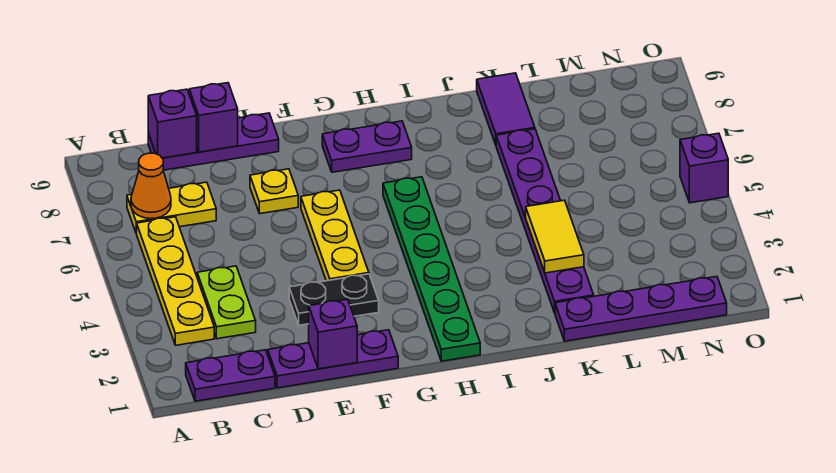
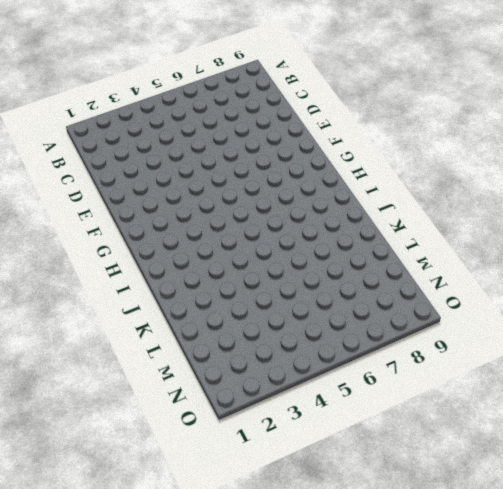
none -> purple 1x2 plate [186,350,275,401]
none -> yellow 1x4 plate [136,217,214,345]
none -> yellow 1x2 plate [127,182,216,233]

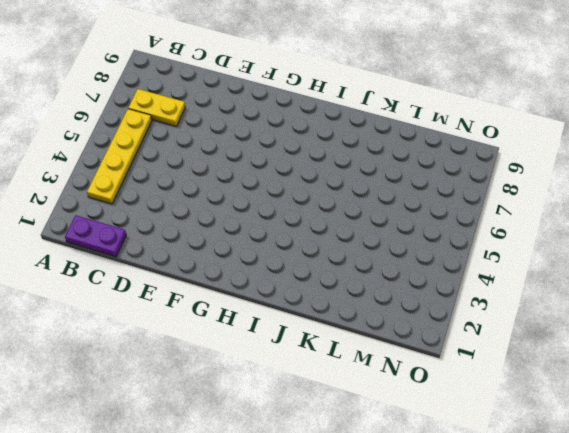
none -> lime 1x2 plate [197,266,256,339]
none -> purple 1x3 plate [148,113,279,170]
none -> purple 1x3 plate [268,330,398,388]

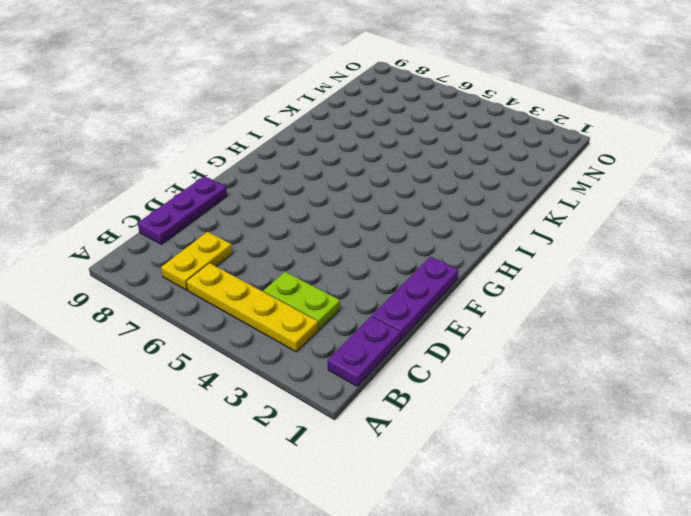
none -> black 1x2 plate [289,274,379,325]
none -> yellow 1x1 plate [250,169,298,214]
none -> yellow 1x3 plate [301,190,369,281]

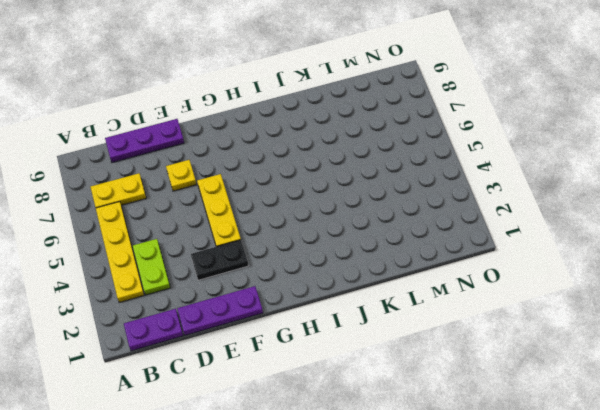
none -> purple 1x2 plate [322,121,412,172]
none -> green 1x6 plate [383,177,480,361]
none -> purple 1x4 plate [555,277,727,341]

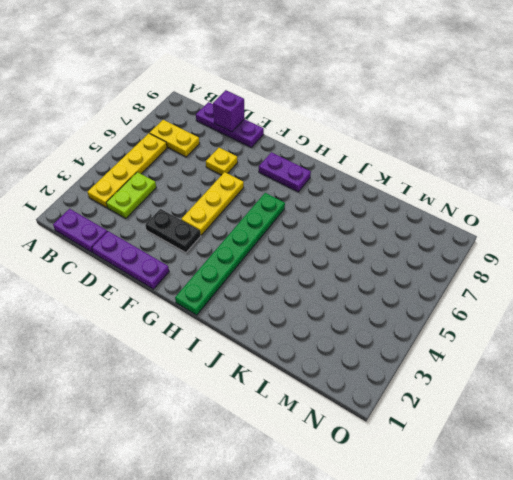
none -> purple 1x4 plate [555,277,727,341]
none -> purple 1x6 plate [496,129,594,313]
none -> purple 1x2 tile [477,73,535,145]

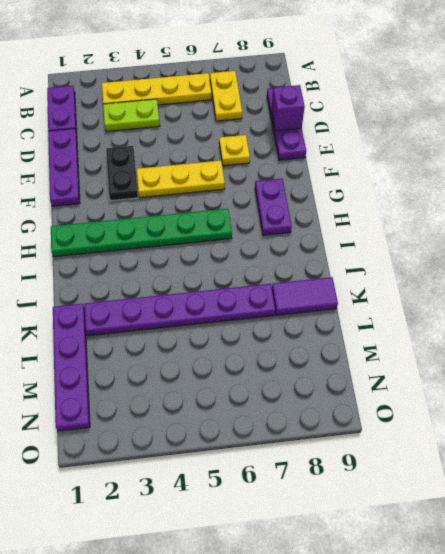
none -> purple 1x1 brick [680,133,728,203]
none -> orange 1x1 cone [131,153,171,219]
none -> purple 1x1 brick [148,89,197,158]

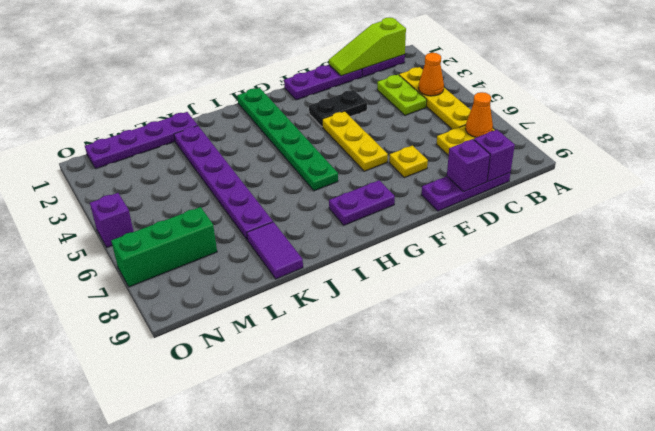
lime 1x3 slope [329,17,406,76] -> none
orange 1x1 cone [418,53,444,96] -> none
green 1x3 brick [111,207,217,287] -> none
none -> purple 1x1 brick [309,299,357,369]
none -> yellow 1x2 tile [526,200,584,273]

